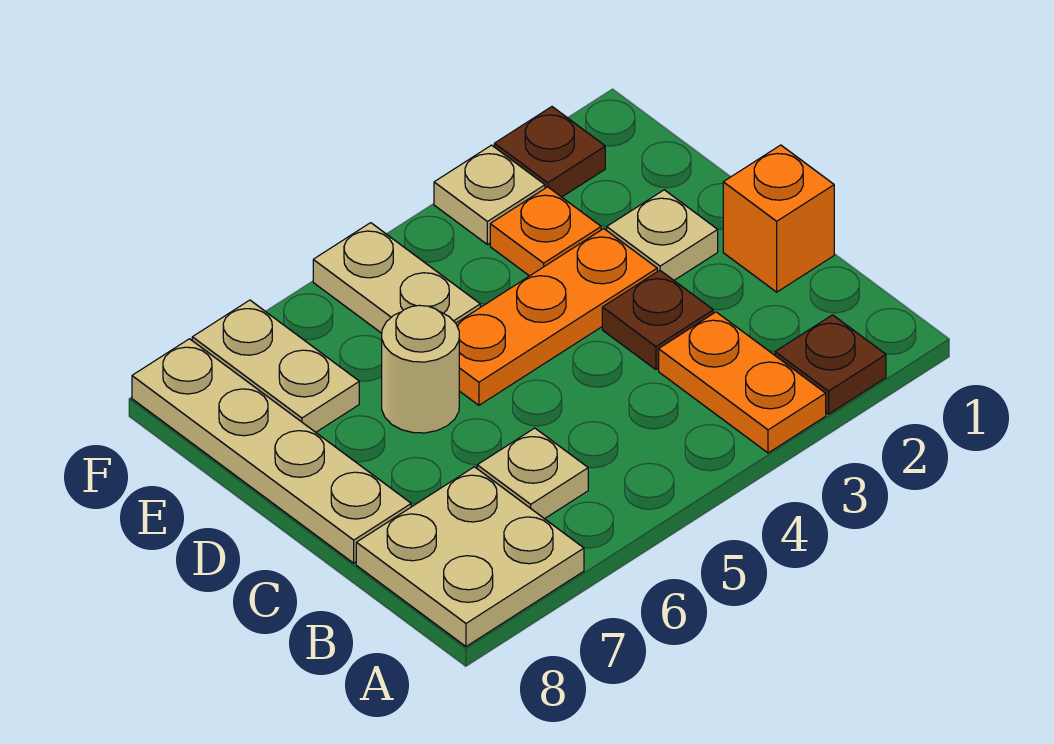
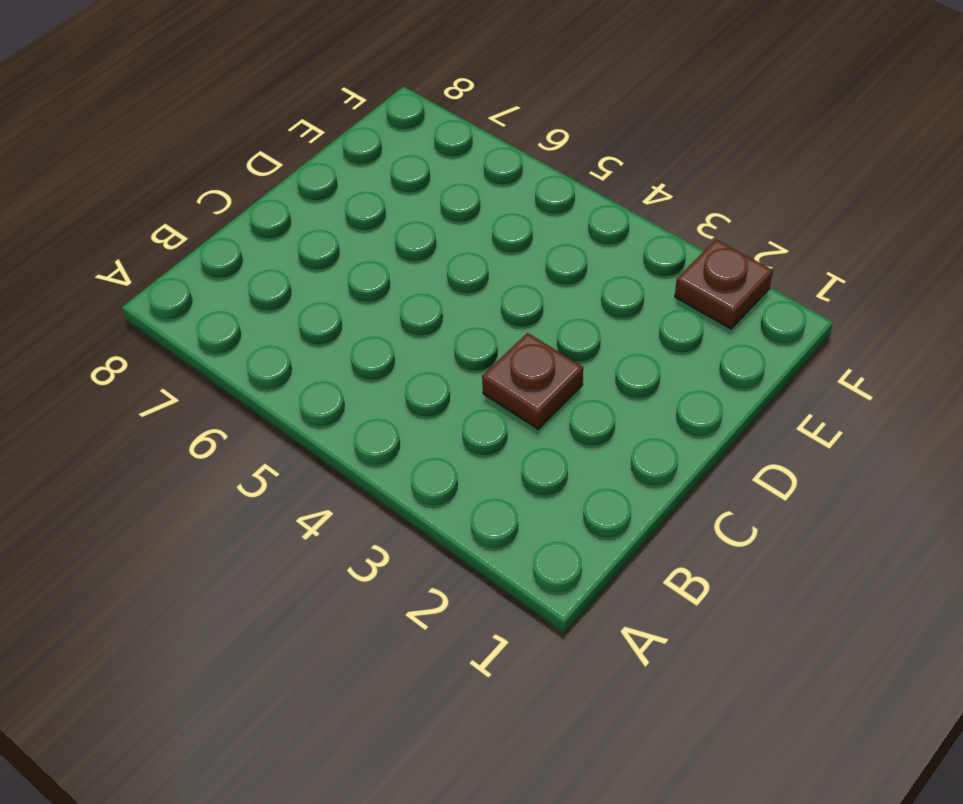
none -> brown 1x1 plate [775,315,886,414]
none -> orange 1x2 plate [659,312,826,453]
none -> tan 2x2 plate [356,467,584,646]

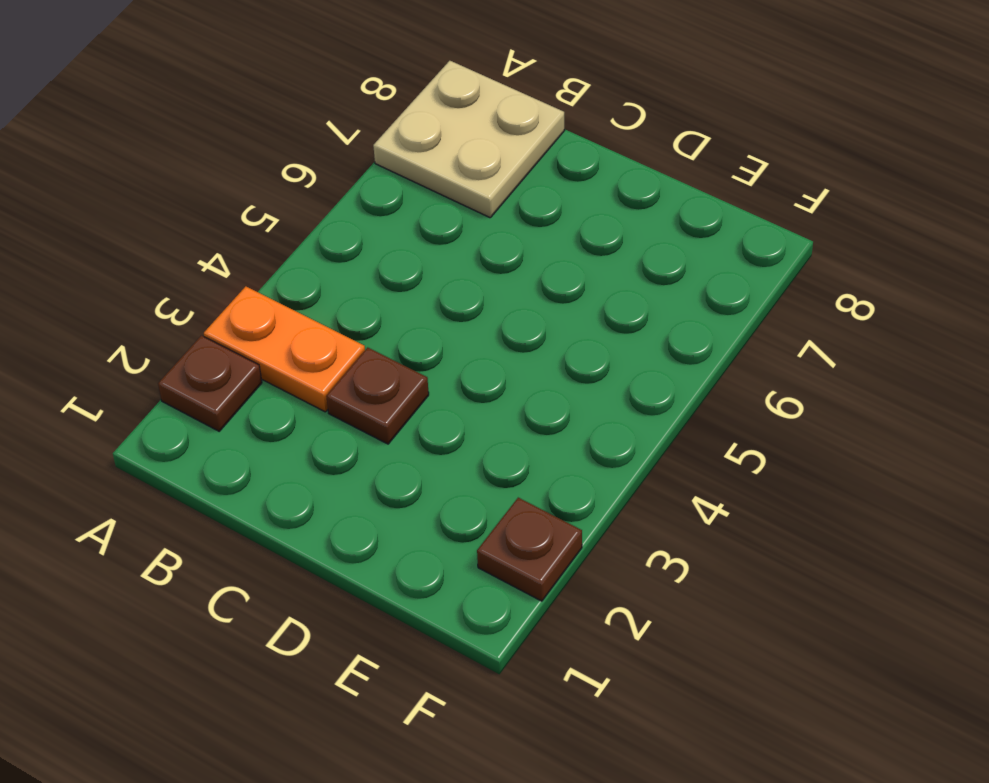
none -> tan 1x1 plate [477,428,588,519]
none -> orange 1x1 brick [723,145,834,292]
none -> tan 1x4 plate [132,339,411,563]

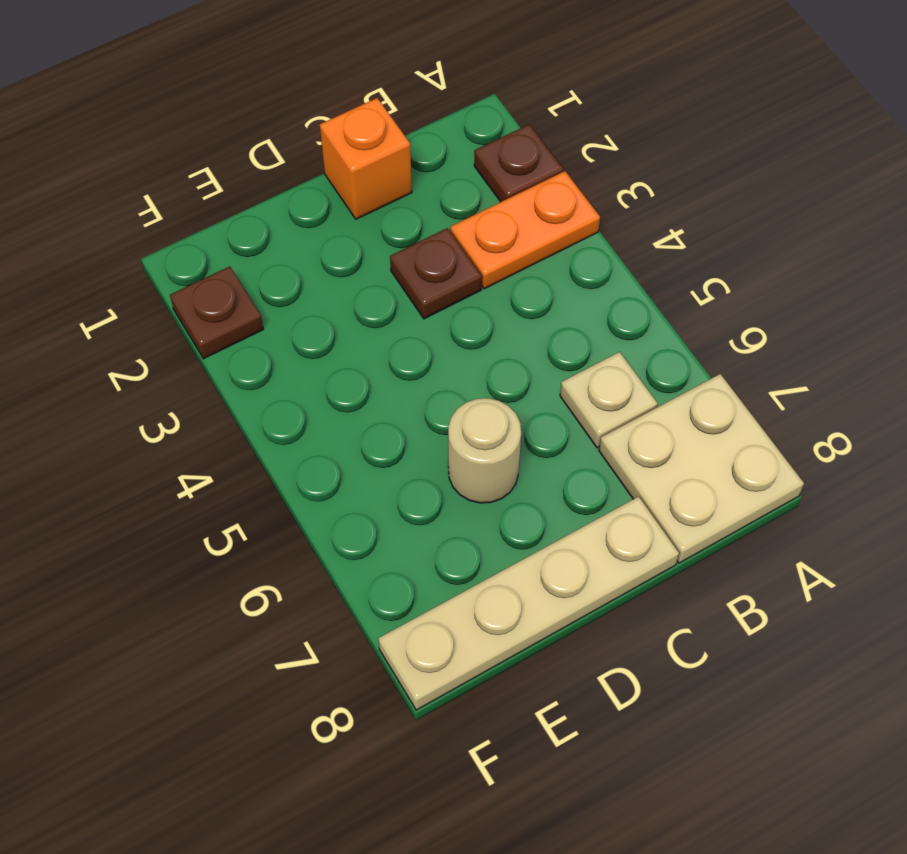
none -> tan 1x1 plate [607,190,718,280]
none -> orange 1x3 plate [456,229,657,405]
none -> orange 1x1 plate [490,187,601,276]

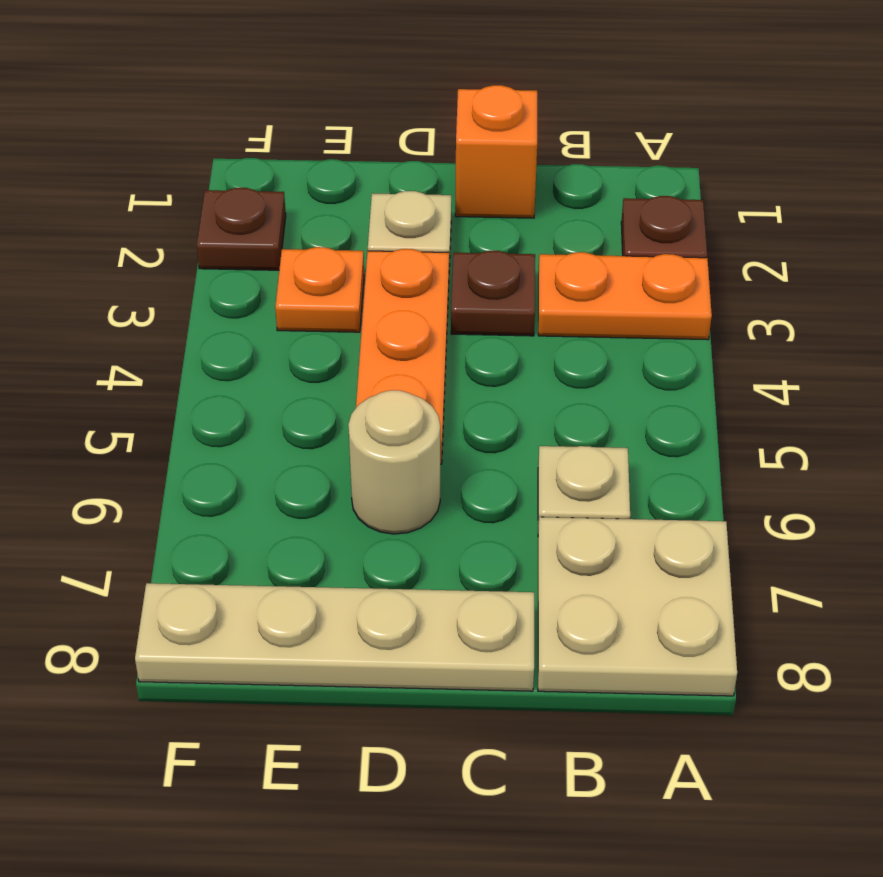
none -> tan 1x2 plate [313,223,480,333]
none -> tan 1x2 plate [192,300,359,432]
none -> tan 1x1 plate [434,145,545,245]

